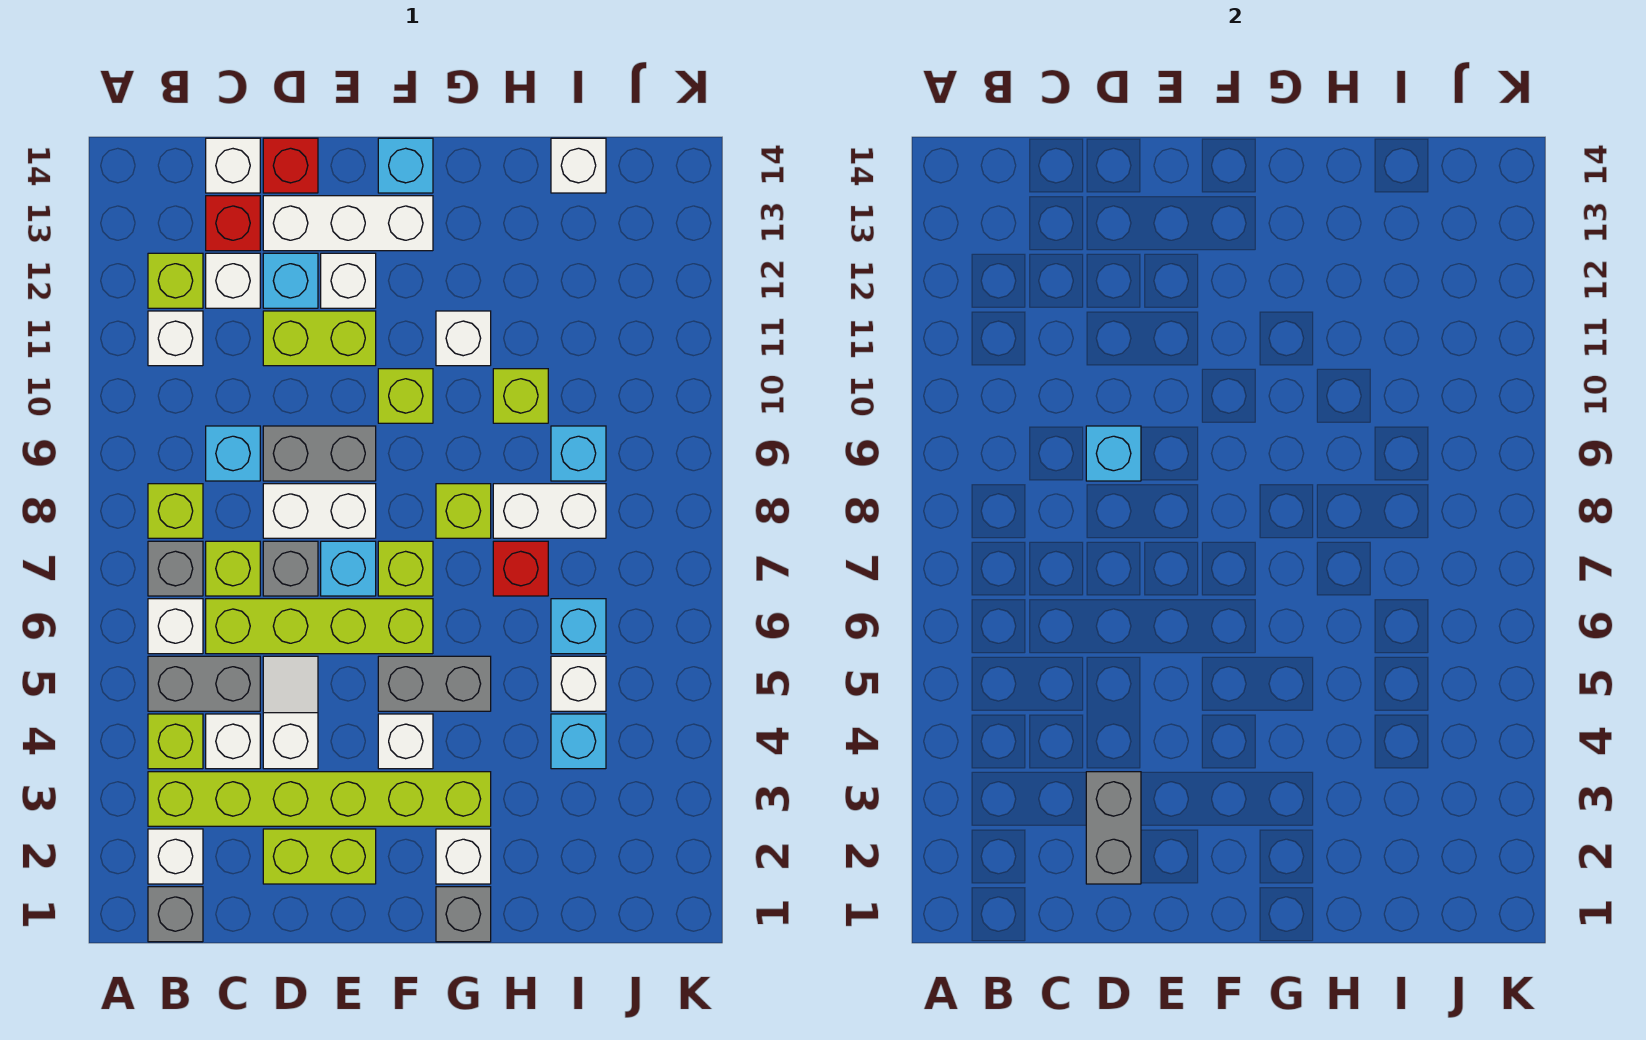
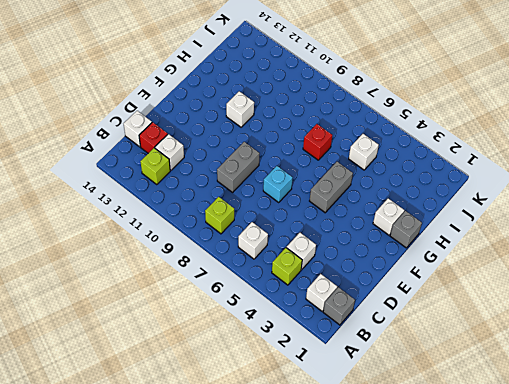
none -> lime 1x6 brick [148,772,491,826]
none -> grey 1x2 brick [148,656,260,711]
none -> grey 1x1 brick [148,541,203,596]
none -> white 1x1 brick [148,311,203,366]

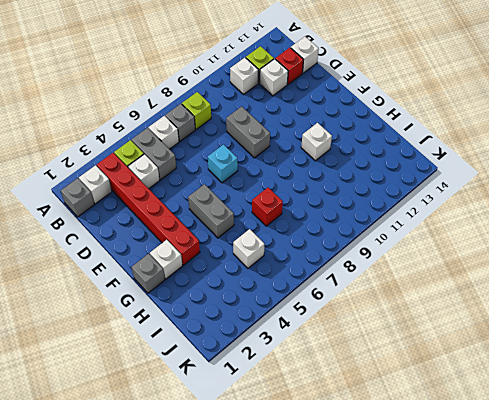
red 1x6 brick [97,153,200,265] -> lime 1x6 brick [148,772,491,826]
none -> lime 1x4 brick [206,599,433,654]
none -> lime 1x1 brick [206,541,260,596]
none -> cyan 1x1 brick [206,426,260,481]
none -> lime 1x2 brick [263,829,376,884]

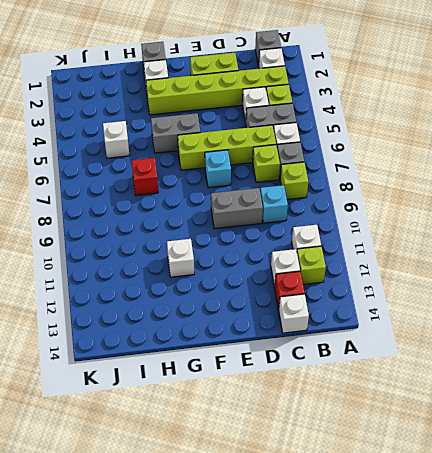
none -> white 1x2 slope [263,656,318,769]
none -> grey 1x1 brick [263,541,318,596]
none -> white 1x2 brick [263,484,376,538]
none -> lime 1x2 brick [263,311,376,366]

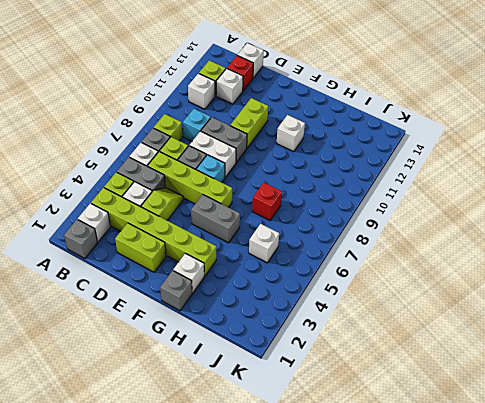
lime 1x2 slope [141,188,184,220] -> white 1x2 slope [263,656,318,769]
lime 1x2 brick [230,98,268,148] -> lime 1x2 brick turned to [263,311,376,366]
none -> cyan 1x1 brick [263,253,318,308]
none -> white 1x3 brick [263,196,433,251]
none -> red 1x1 brick [263,138,318,193]
none -> white 1x1 brick [321,253,376,308]

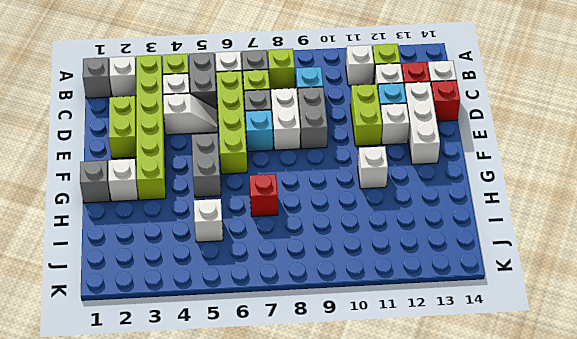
none -> white 1x1 brick [378,714,433,769]
none -> lime 1x1 brick [378,541,433,596]
none -> lime 1x1 brick [378,369,433,423]
none -> cyan 1x1 brick [378,138,433,193]

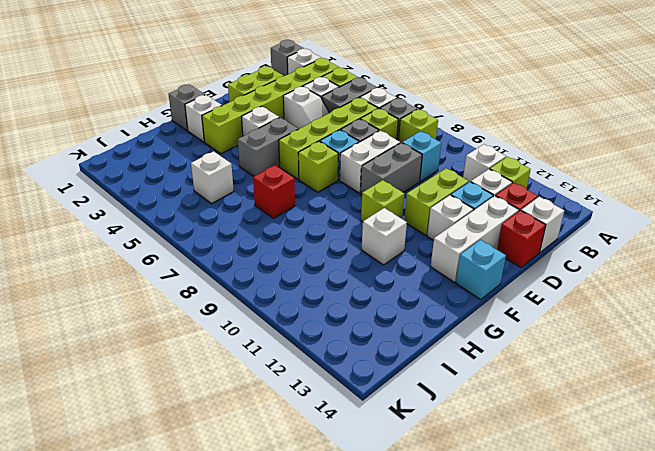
none -> lime 1x1 brick [436,484,491,538]
none -> white 1x2 brick [493,484,606,538]
none -> lime 1x1 brick [493,369,548,423]
none -> cyan 1x1 brick [551,714,606,769]

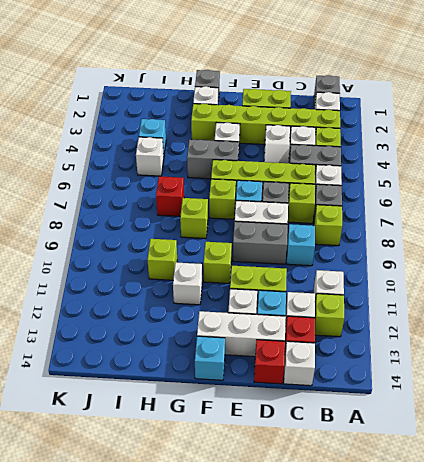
none -> white 1x2 brick [493,484,606,538]
none -> cyan 1x1 brick [551,599,606,654]
none -> cyan 1x1 brick [551,426,606,481]
none -> white 1x1 brick [551,138,606,193]

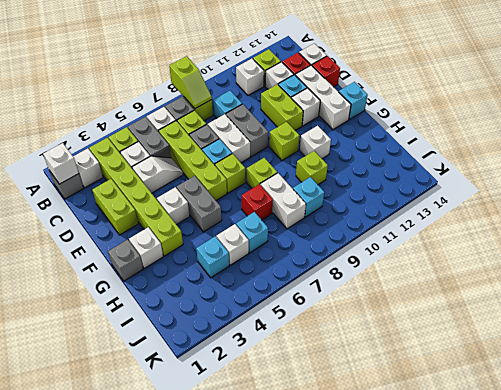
lime 1x2 slope [169,56,212,109] -> none
white 1x1 brick [43,143,79,184] -> white 1x1 brick moved to [551,138,606,193]
none -> grey 1x2 brick [1086,772,1141,884]
none -> cyan 1x1 brick [1086,426,1141,481]

